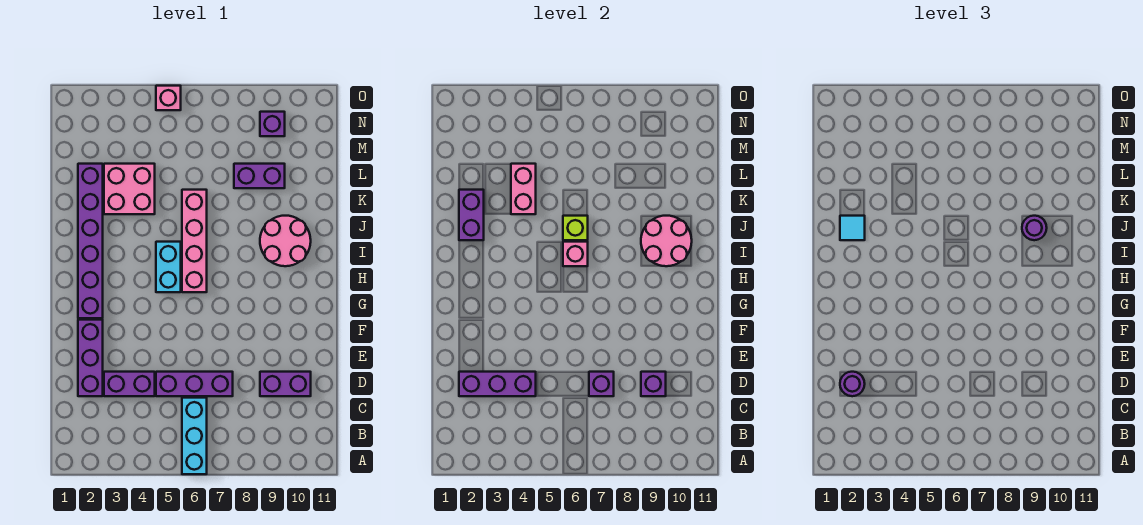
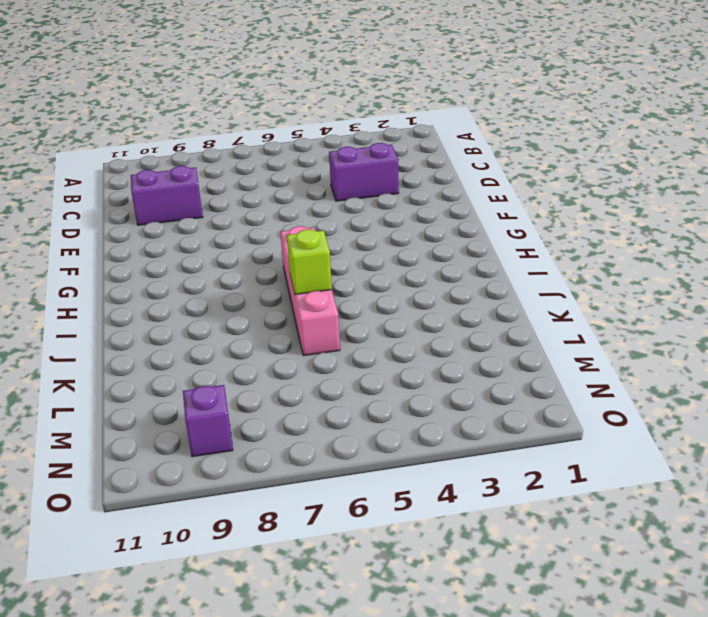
none -> cyan 1x3 brick [182,398,207,474]
none -> purple 1x3 brick [78,320,103,396]
none -> purple 1x3 brick [156,372,233,396]

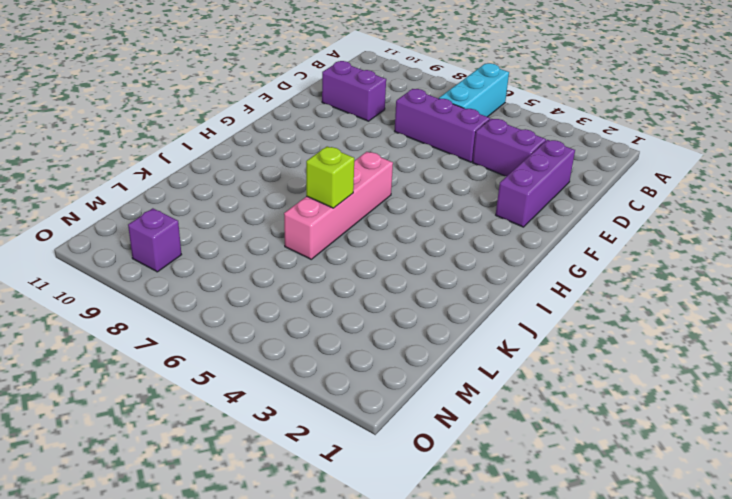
none -> purple 1x6 brick [78,164,103,318]
none -> cyan 1x2 brick [156,242,181,292]
none -> pink 2x2 round brick [260,216,311,266]

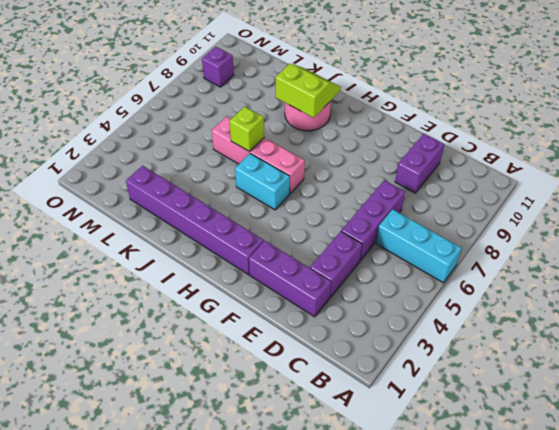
lime 2x2 slope [276,64,341,118] -> pink 2x2 round brick [641,216,692,266]
none -> pink 2x2 brick [104,164,155,214]
none -> purple 1x2 brick [234,164,285,188]
none -> pink 1x1 brick [156,86,181,110]

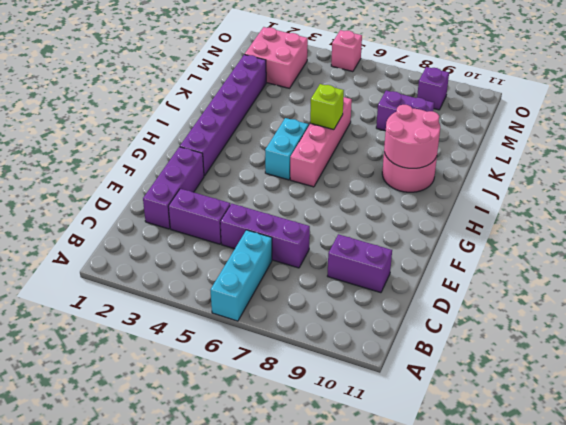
pink 2x2 brick [245,27,308,88] -> pink 2x2 brick moved to [104,164,155,214]
none -> purple 1x3 brick [459,372,536,396]
none -> purple 1x1 brick [589,372,614,396]
none -> purple 1x1 brick [641,372,666,396]

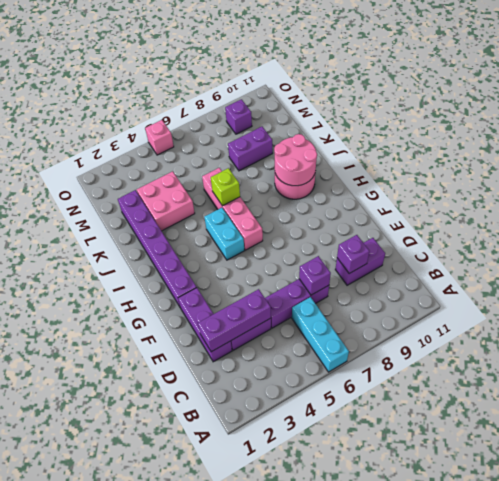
none -> pink 1x1 brick [563,242,588,266]
none -> purple 1x2 brick [459,190,484,240]
none -> pink 1x2 brick [511,164,536,214]

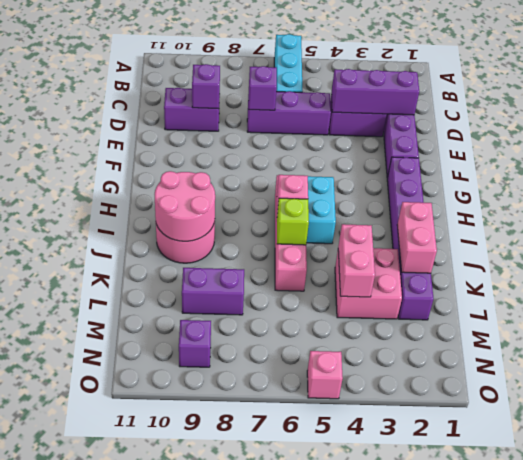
pink 1x2 brick [397,202,437,273] -> purple 1x2 brick [459,190,484,240]
none -> purple 1x1 round brick [840,372,865,396]
none -> cyan 1x1 tile [840,216,865,240]
none -> purple 1x1 round brick [1022,216,1047,240]

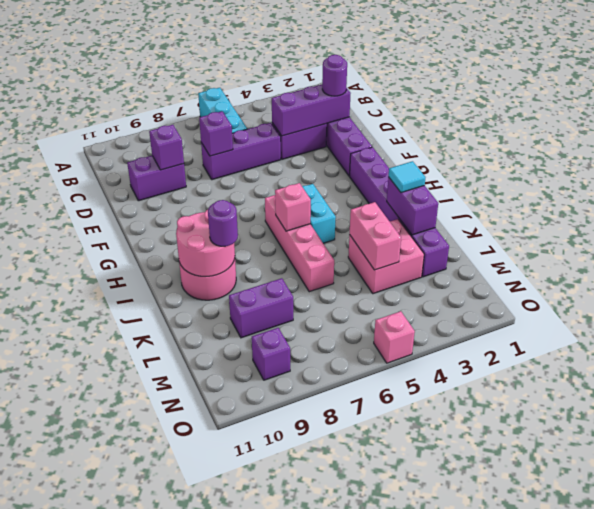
none -> lime 1x1 brick [563,216,588,240]

